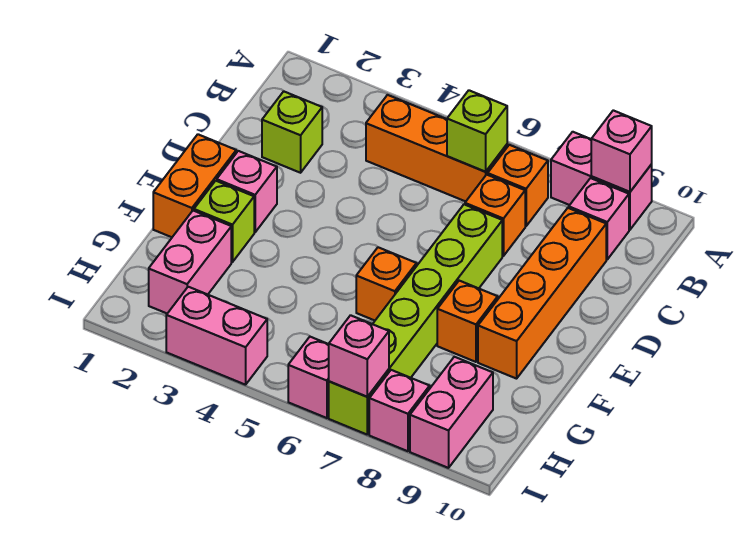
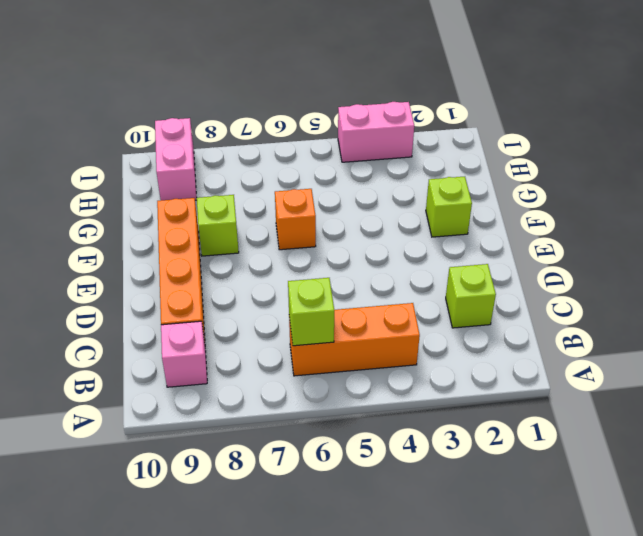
lime 1x1 brick [197,195,239,256] -> orange 1x1 brick [437,281,498,362]
none -> pink 1x2 brick [551,132,652,230]
none -> orange 1x1 brick [488,145,548,226]
none -> orange 1x1 brick [465,175,525,256]

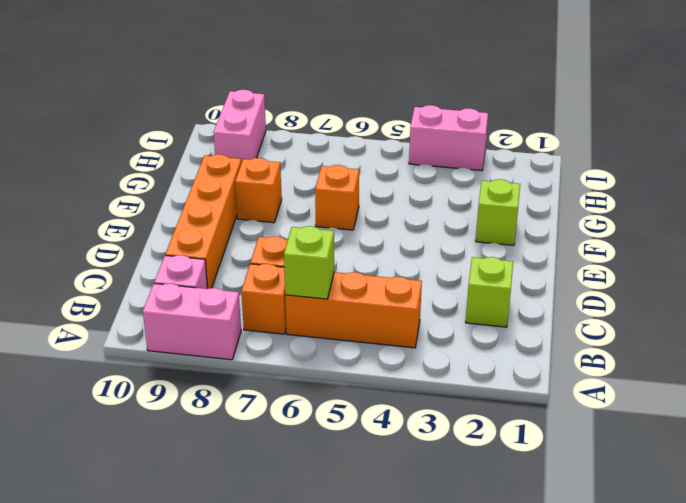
none -> lime 1x6 brick [329,204,502,434]
none -> orange 1x2 brick [153,134,236,237]
none -> pink 1x1 brick [217,151,277,232]

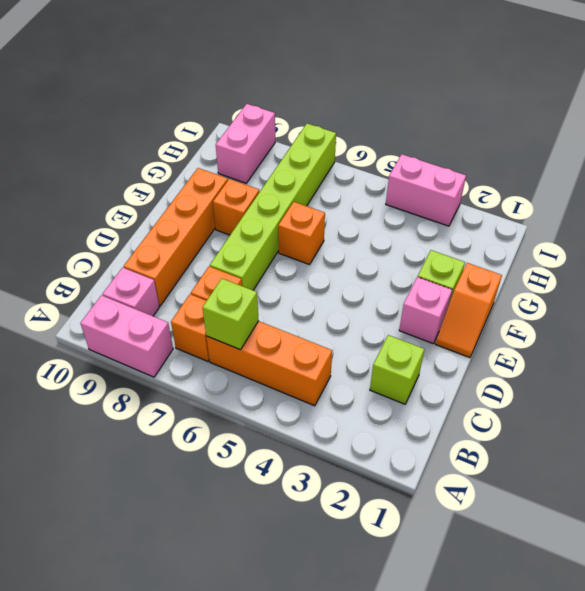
orange 1x2 slope [435,263,502,358] -> orange 1x2 brick [153,134,236,237]
none -> pink 1x2 brick [149,211,231,313]
none -> pink 1x1 brick [288,337,329,418]
none -> pink 1x1 brick [369,370,430,451]

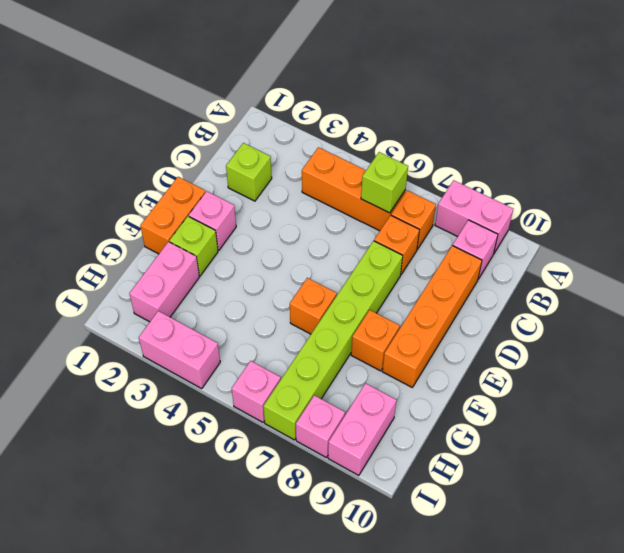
none -> pink 1x1 brick [591,110,652,192]
none -> pink 1x1 brick [329,315,389,397]

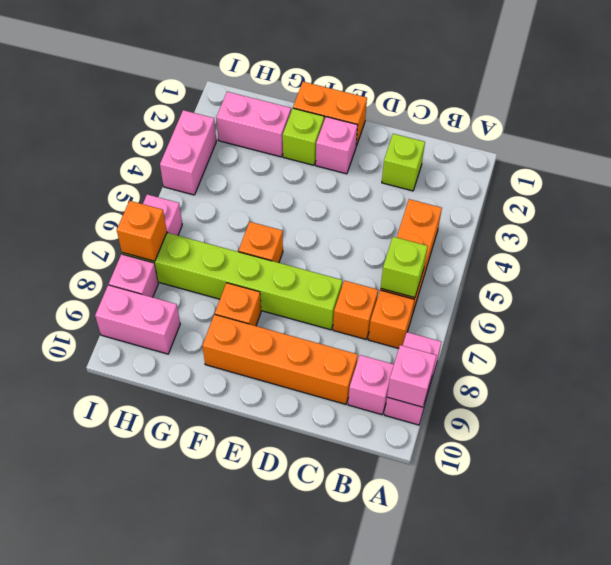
orange 1x1 brick [117,201,167,261] -> pink 1x1 brick [329,315,389,397]

